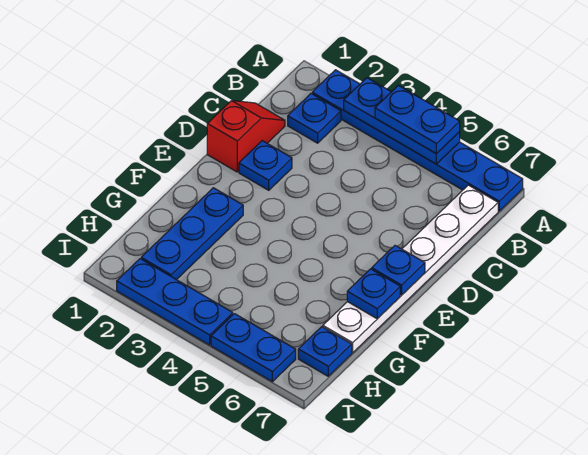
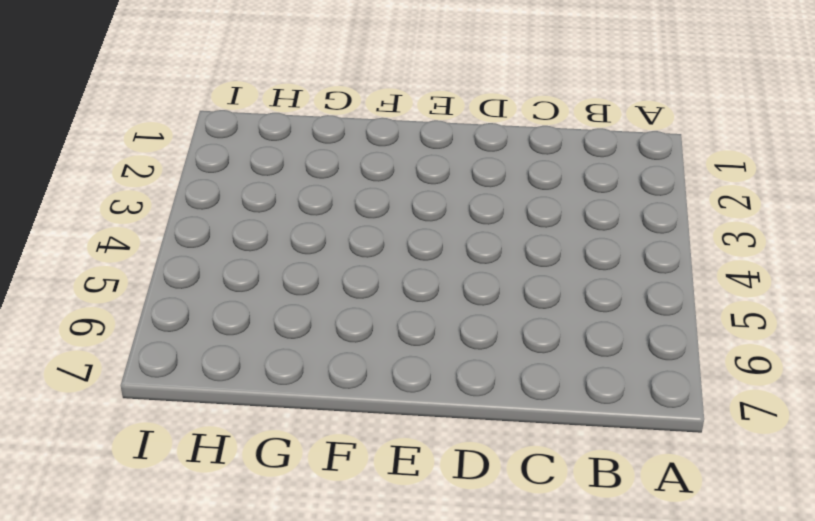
none -> blue 1x6 plate [312,70,523,211]
none -> blue 1x1 plate [288,94,341,143]
none -> white 1x6 plate [323,185,498,353]

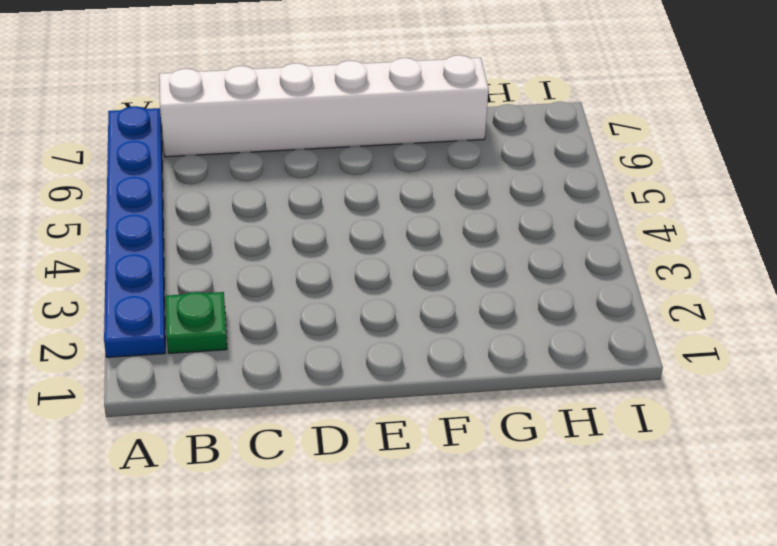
green 1x1 plate [166,292,227,353] -> blue 1x1 plate [288,94,341,143]
white 1x6 brick [159,55,489,157] -> white 1x6 plate [323,185,498,353]
none -> red 1x2 slope [207,101,285,172]
none -> blue 1x1 plate [239,141,292,190]
none -> blue 1x3 plate [141,188,243,280]

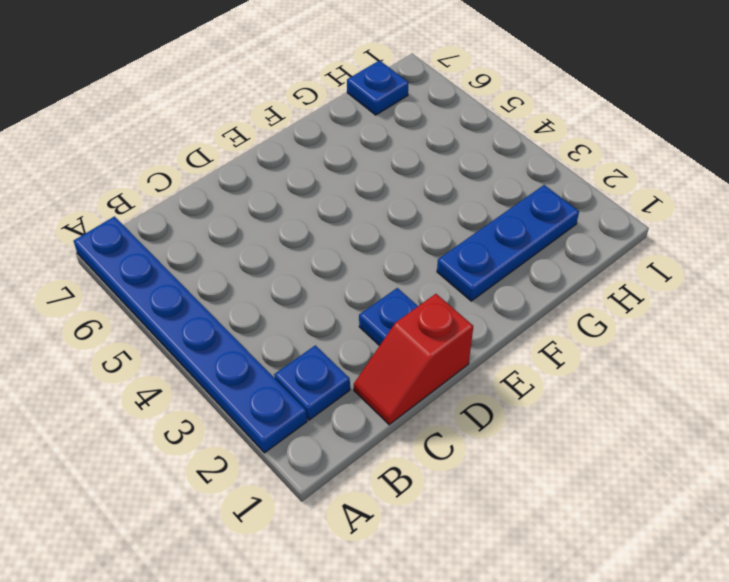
none -> white 1x6 plate [323,185,498,353]
none -> blue 1x3 plate [117,259,233,345]
none -> blue 1x2 plate [211,314,296,382]

